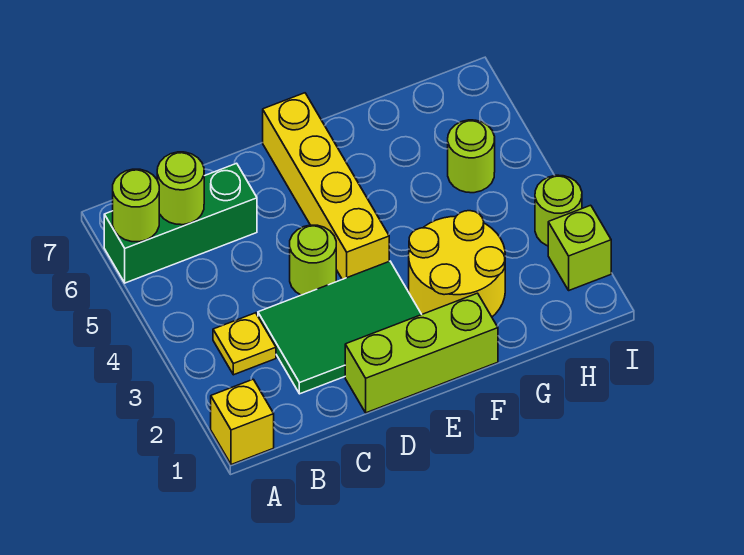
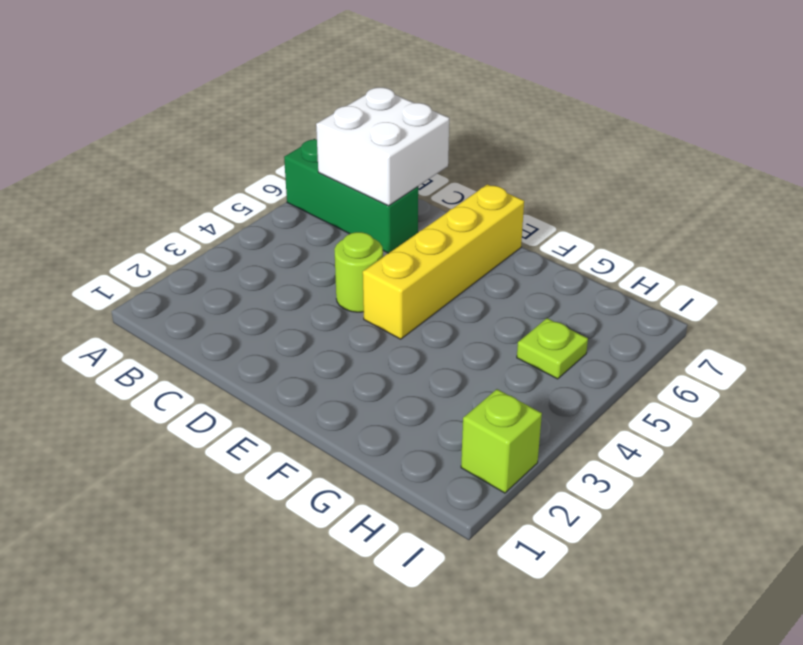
white 2x2 brick [316,88,449,206] -> lime 1x1 round brick [157,152,204,225]
lime 1x1 plate [517,318,588,379] -> lime 1x1 round brick [448,120,495,193]
none -> yellow 1x1 brick [211,379,274,465]
none -> yellow 1x1 plate [213,313,276,375]
none -> green 2x3 tile [258,261,422,394]

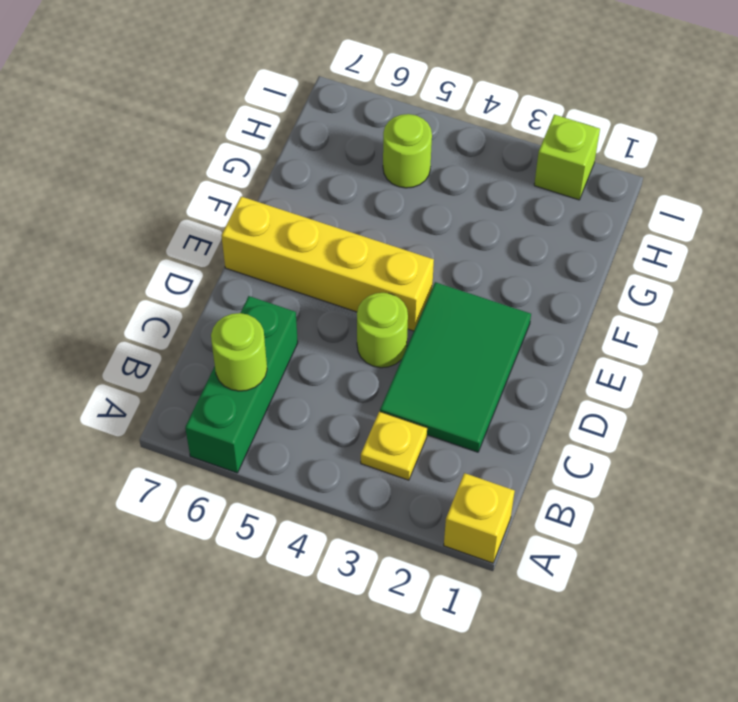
none -> lime 1x3 brick [345,293,498,413]
none -> yellow 2x2 round brick [409,211,505,317]
none -> lime 1x1 round brick [535,175,582,246]

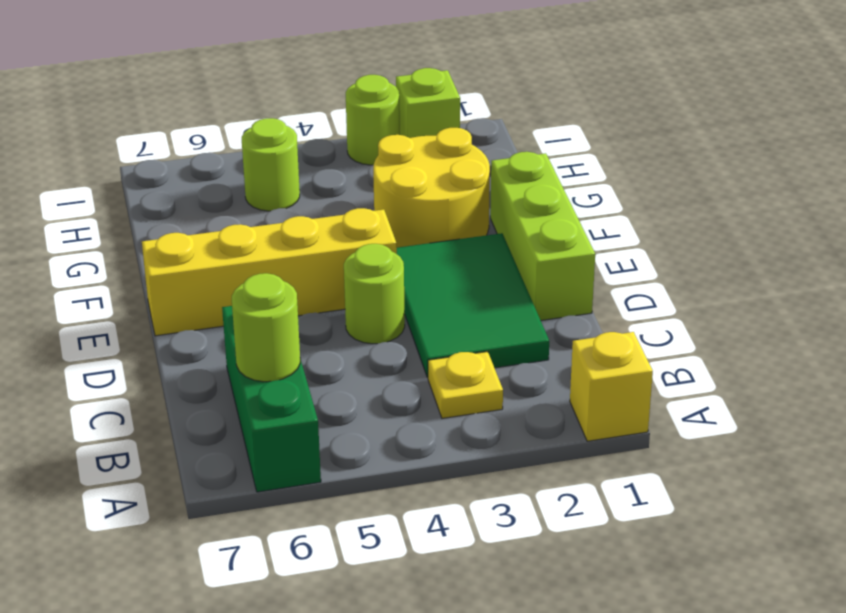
none -> lime 1x1 round brick [113,169,159,242]

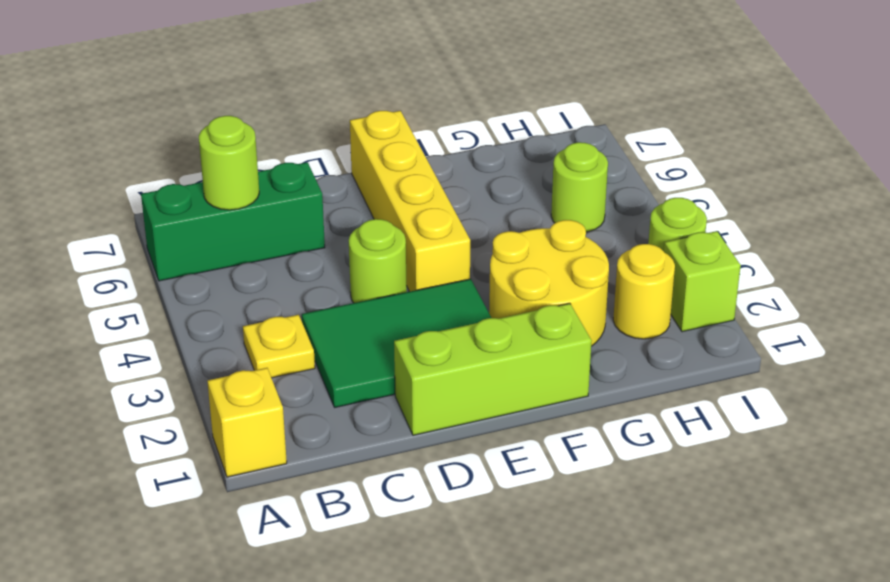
yellow 1x1 round brick [613,244,675,339] -> none
none -> lime 1x1 round brick [113,169,159,242]

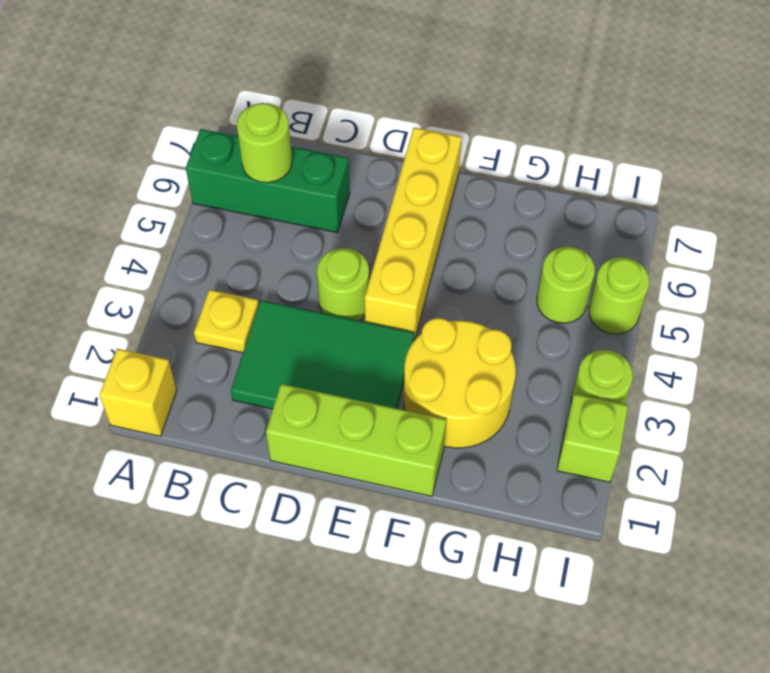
lime 1x1 round brick [589,257,649,334] -> lime 1x1 round brick moved to [113,169,159,242]

